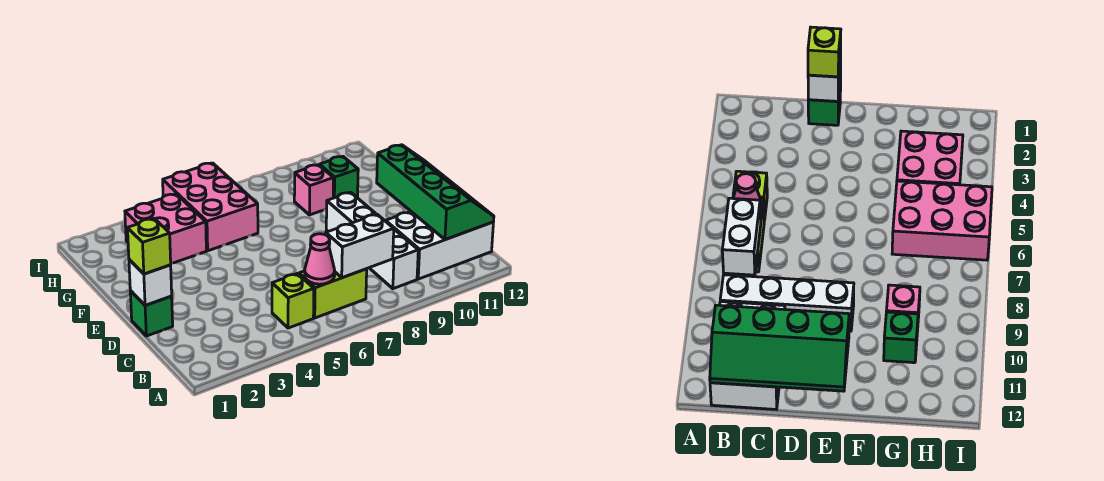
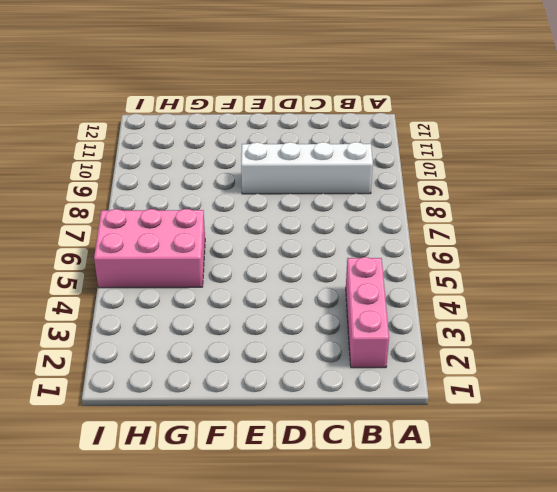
pink 1x3 brick [346,257,389,368] -> none
none -> lime 1x1 brick [272,274,314,328]
none -> lime 1x2 brick [299,269,367,318]
none -> white 2x3 brick [386,211,494,279]

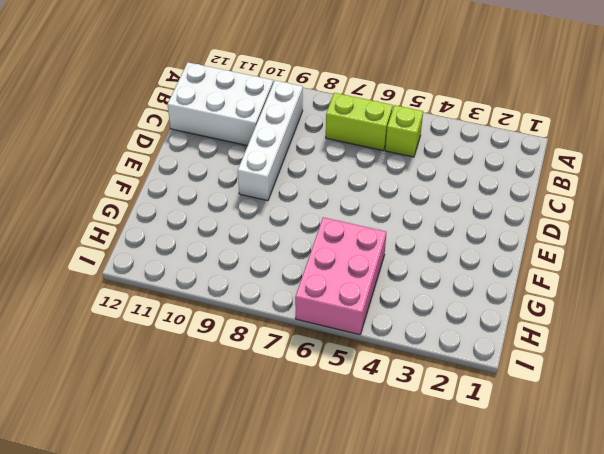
none -> green 1x1 brick [130,291,173,336]
none -> pink 2x2 brick [125,194,206,263]
none -> pink 1x1 brick [294,165,334,215]

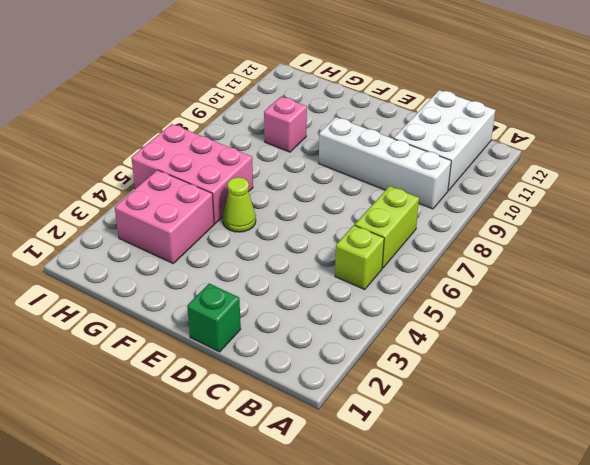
lime 1x1 cone [223,177,256,232] -> none
none -> green 1x1 brick [319,156,358,198]
none -> pink 1x1 cone [305,234,335,284]
none -> white 1x2 brick [326,214,394,278]

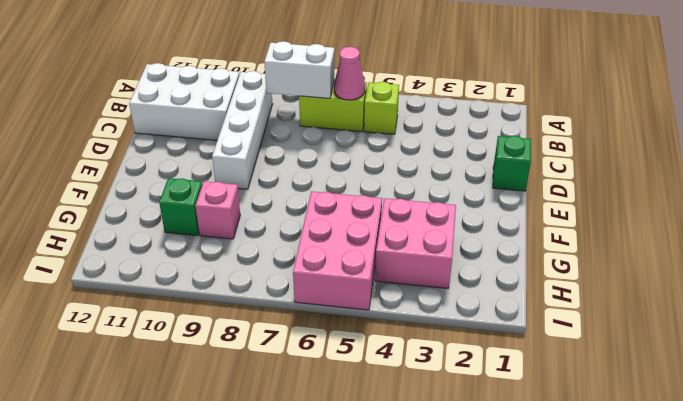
none -> green 2x4 slope [377,145,494,240]
none -> white 1x1 brick [129,260,172,305]
none -> lime 1x1 brick [128,218,171,274]

